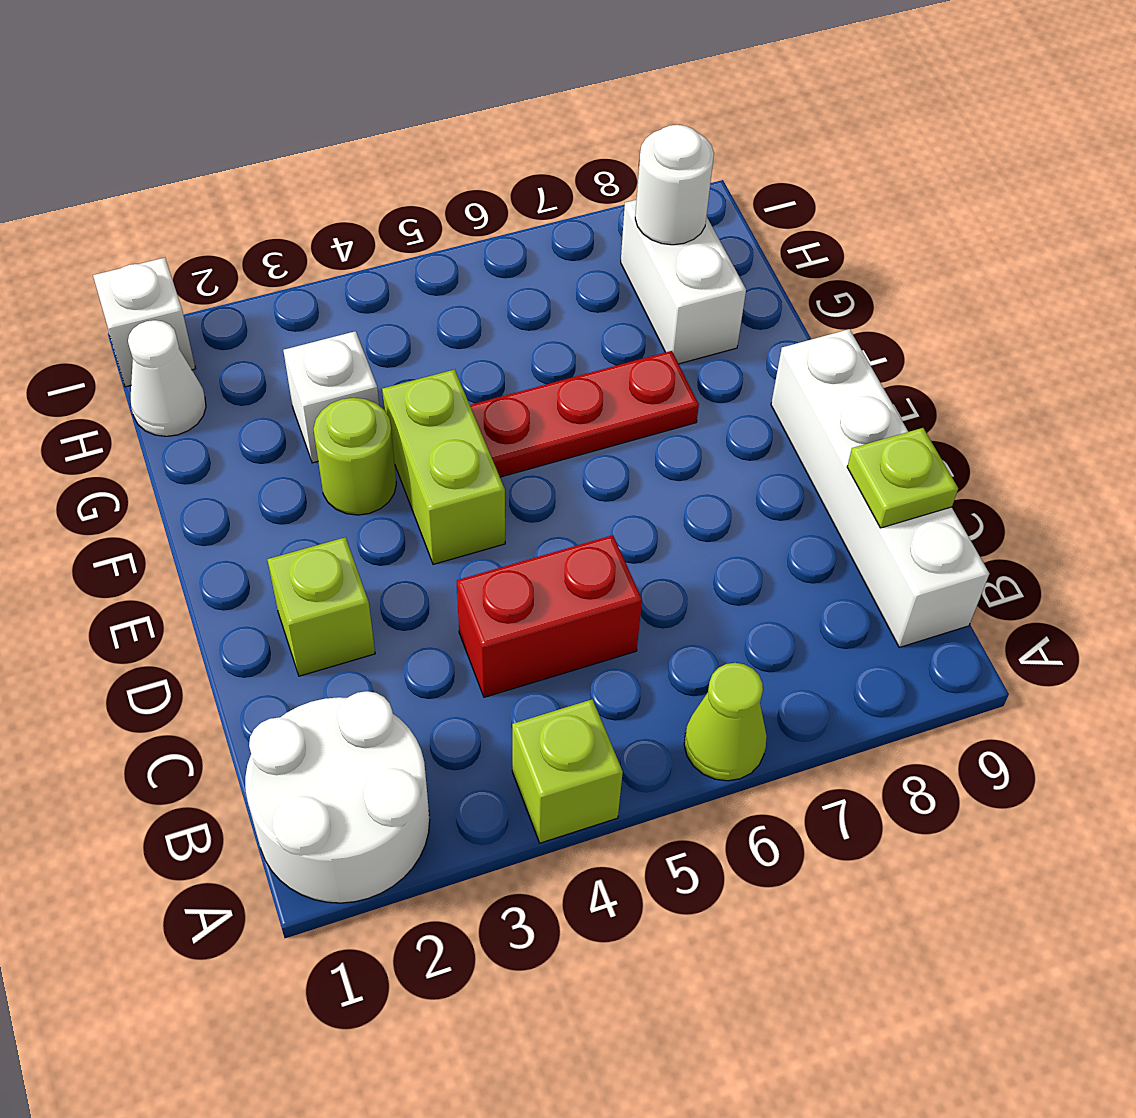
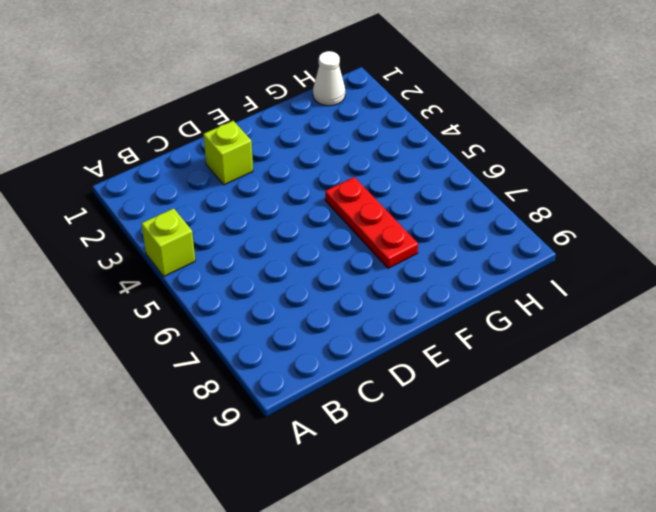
none -> white 2x2 round brick [245,691,430,903]
none -> lime 1x1 cone [684,663,767,781]
none -> white 1x4 brick [771,329,989,648]

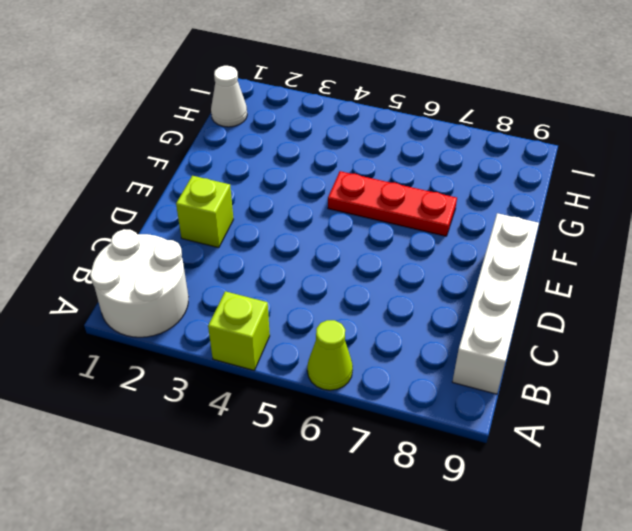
none -> red 1x2 brick [457,535,642,697]
none -> lime 1x2 brick [382,369,505,564]
none -> lime 1x1 round brick [313,398,396,515]

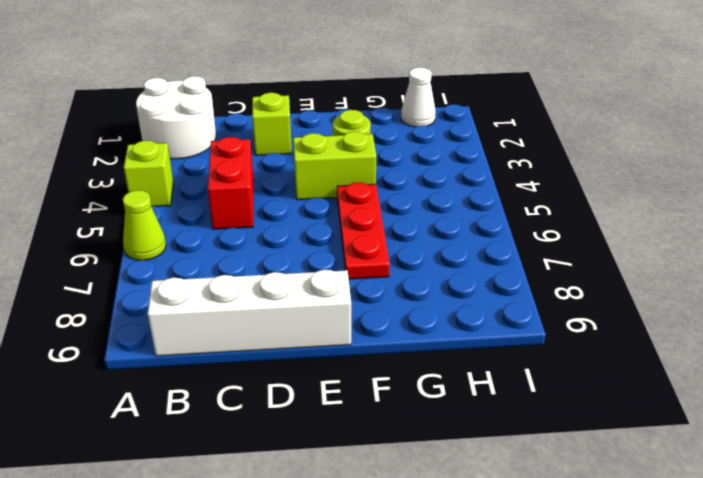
none -> white 1x1 brick [283,331,379,463]
none -> white 1x2 brick [621,200,746,364]
none -> white 1x1 brick [93,258,196,387]

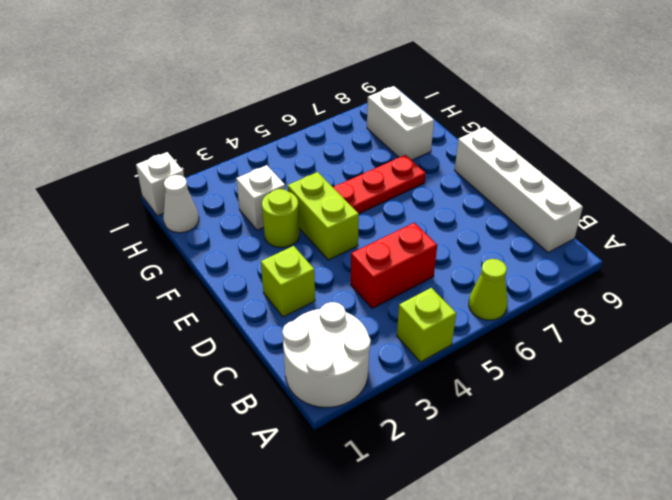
none -> lime 1x1 plate [847,428,958,528]
none -> white 1x1 round brick [635,125,714,245]

